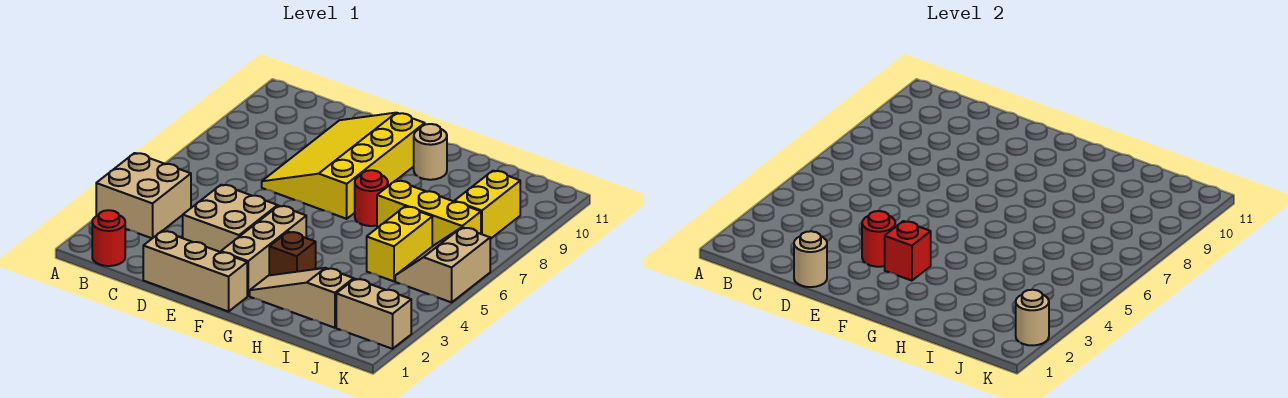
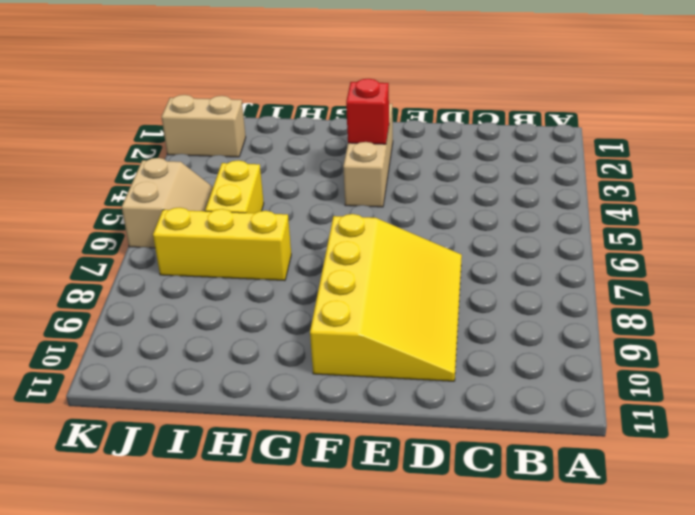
none -> tan 2x2 brick [96,153,191,238]
none -> red 1x1 round brick [92,210,125,266]
none -> tan 1x3 brick [143,231,247,312]

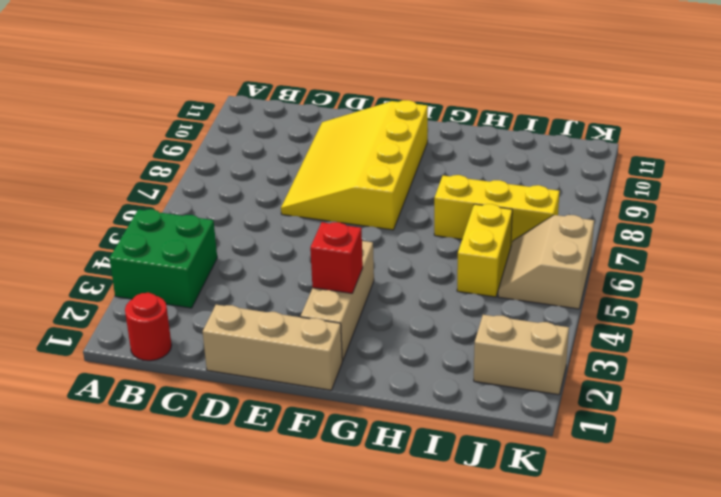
green 2x2 brick [109,209,217,308] -> tan 2x2 brick [96,153,191,238]
none -> tan 2x2 brick [183,185,278,252]
none -> tan 1x3 slope [250,268,354,328]
none -> brown 1x1 brick [269,232,316,275]

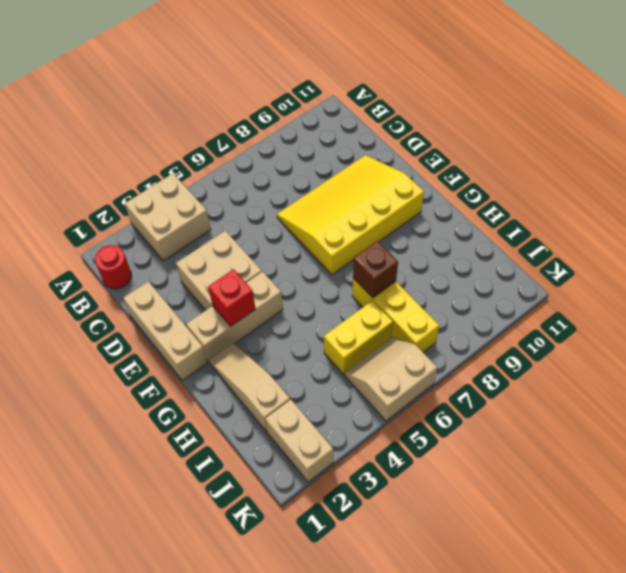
brown 1x1 brick [353,241,398,298] -> brown 1x1 brick moved to [269,232,316,275]
none -> red 1x1 round brick [355,170,388,226]
none -> tan 1x1 round brick [414,124,447,180]
none -> yellow 1x2 brick [454,171,520,239]

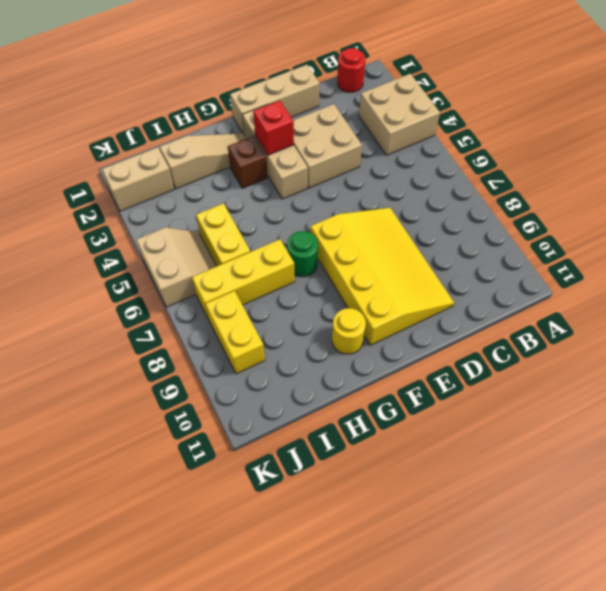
green 1x1 round brick [287,231,318,277] -> red 1x1 round brick [355,170,388,226]
yellow 1x1 round brick [332,308,366,354] -> tan 1x1 round brick [414,124,447,180]
none -> tan 1x1 round brick [794,231,827,287]
none -> red 1x1 round brick [862,211,895,267]
none -> tan 1x1 round brick [1016,290,1049,345]

